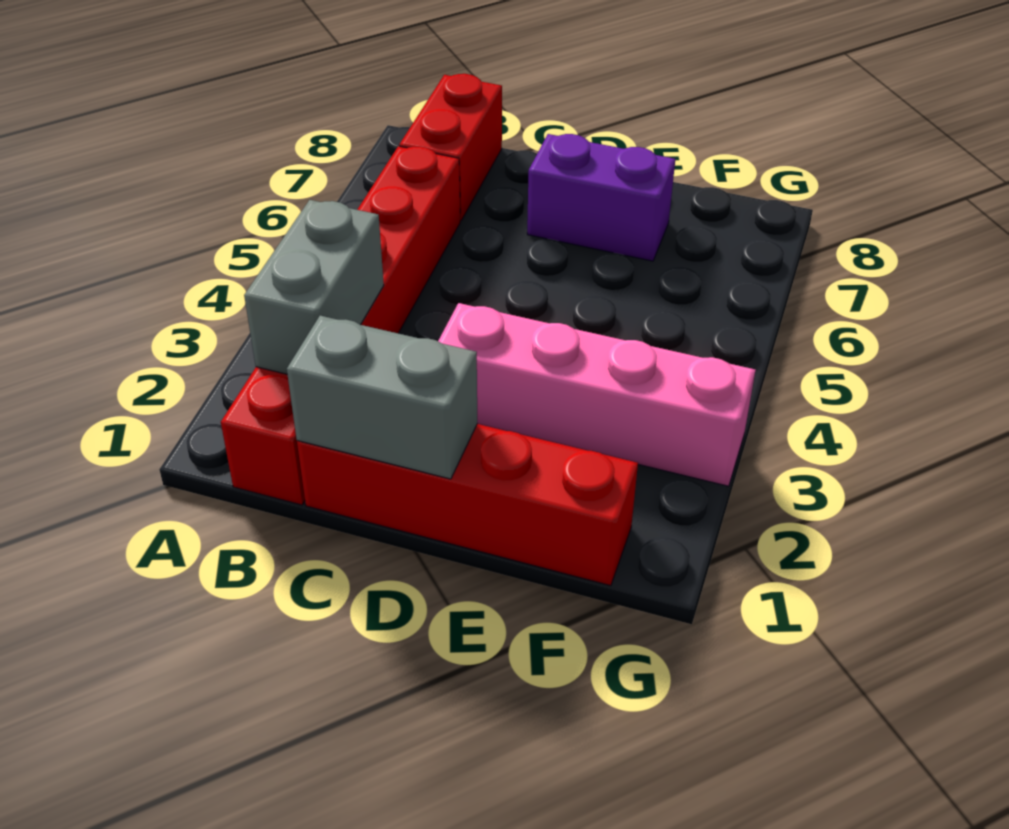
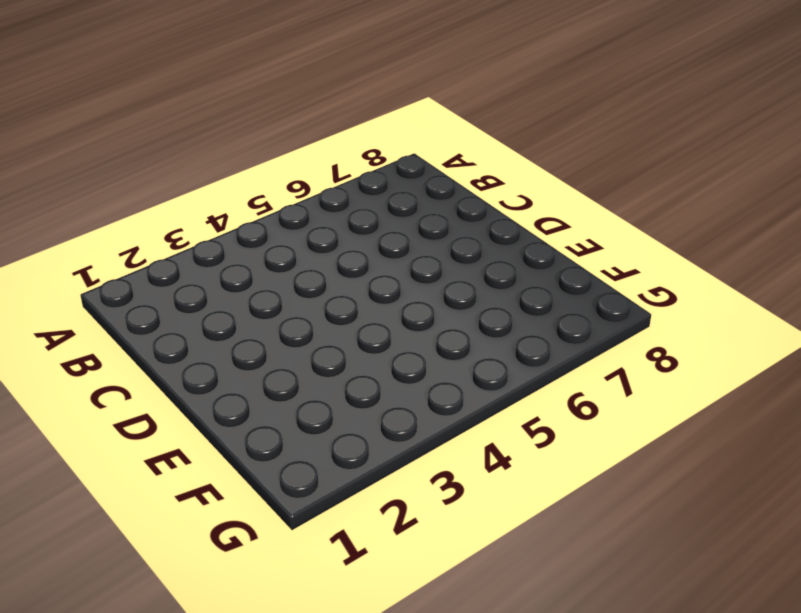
none -> red 1x6 brick [221,146,460,505]
none -> red 1x2 brick [399,74,502,221]

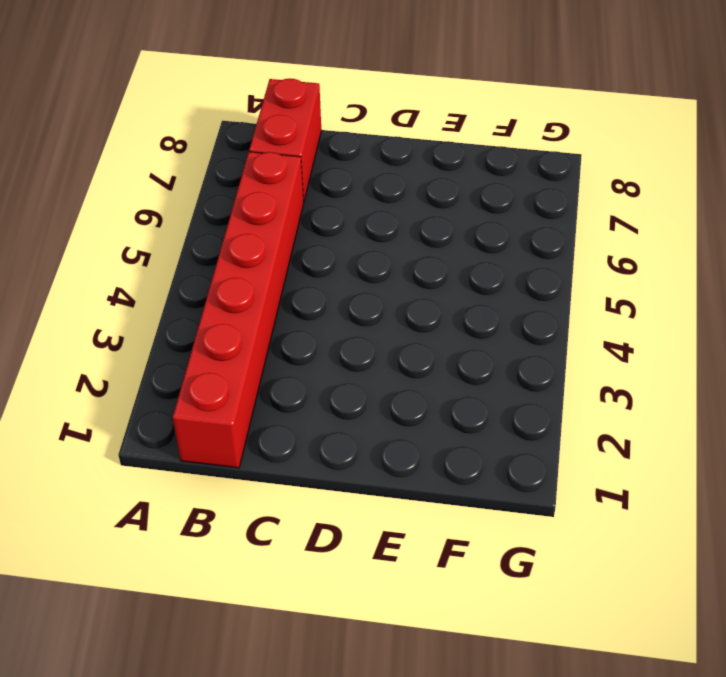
none -> red 1x4 brick [297,424,638,586]
none -> pink 1x4 brick [438,303,755,486]

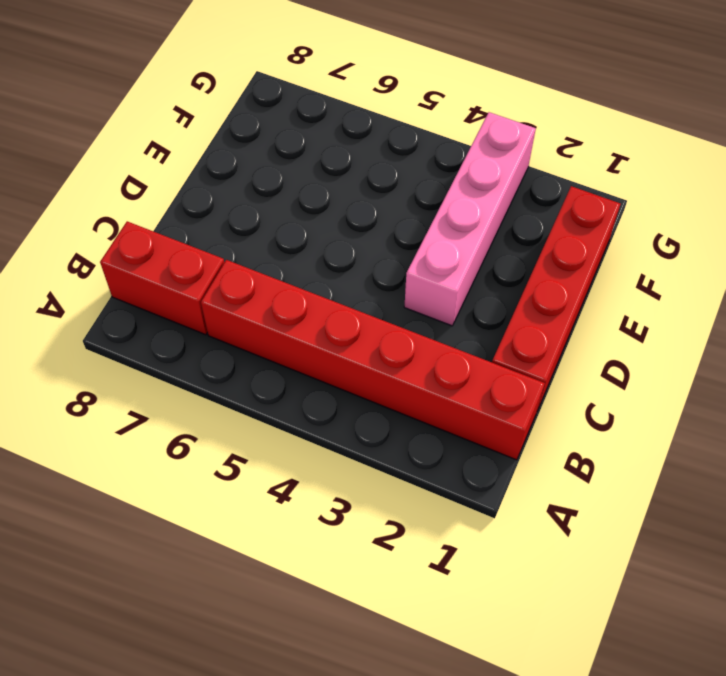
none -> purple 1x2 brick [527,134,675,261]
none -> grey 1x2 brick [244,200,384,374]

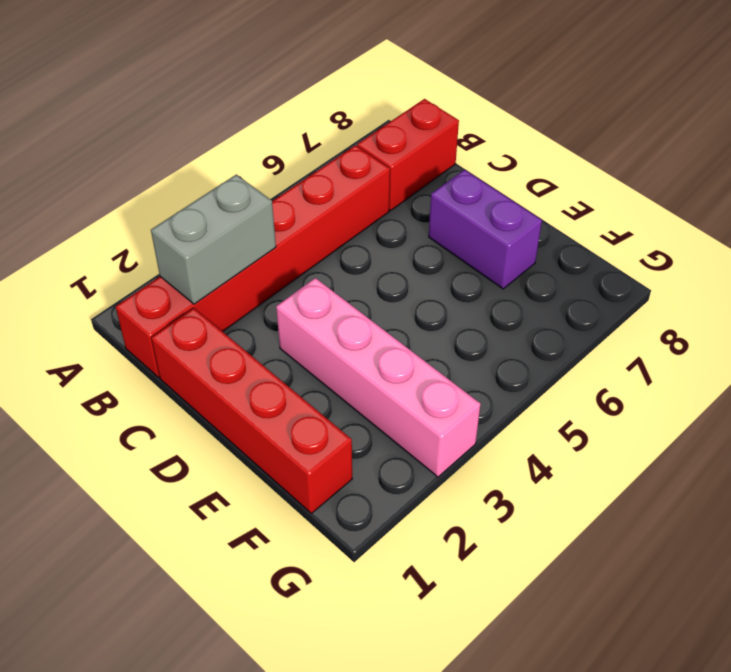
none -> grey 1x2 brick [287,316,477,479]

